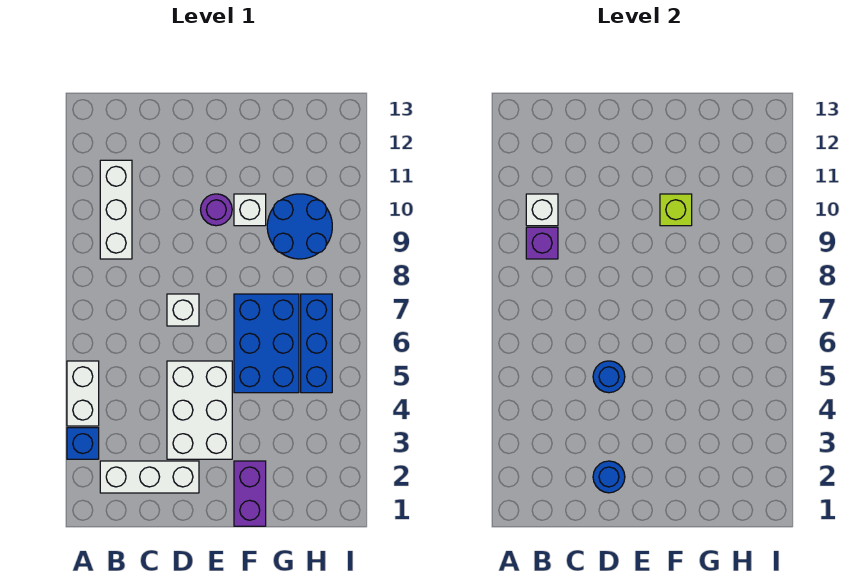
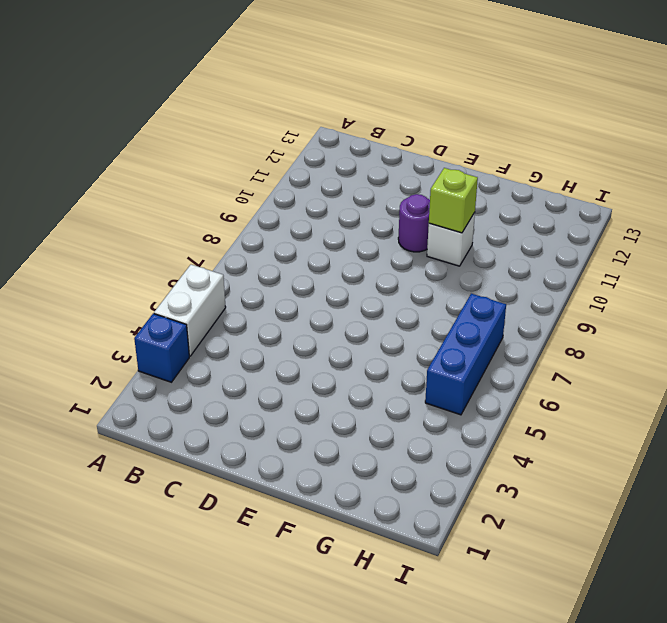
none -> white 1x3 brick [100,461,199,493]
none -> white 1x3 brick [100,160,132,259]
none -> white 2x3 brick [167,361,232,459]

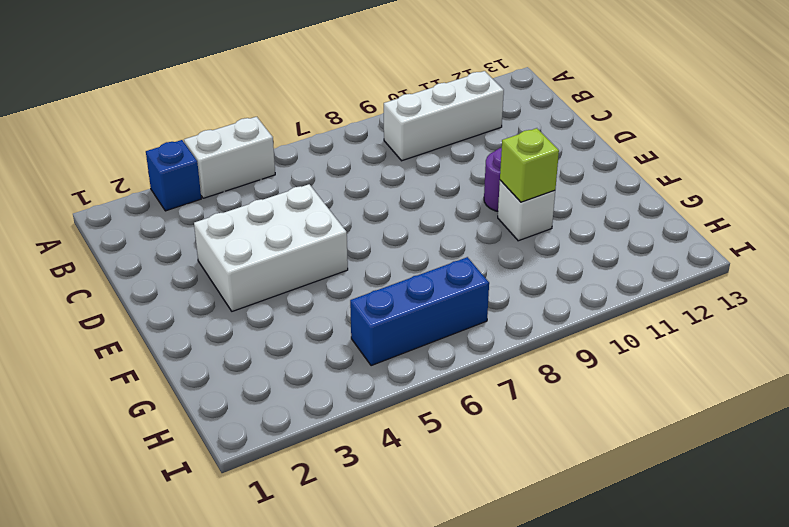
none -> white 1x3 brick [100,461,199,493]
none -> white 1x1 brick [167,294,199,326]
none -> purple 1x2 brick [234,461,266,526]

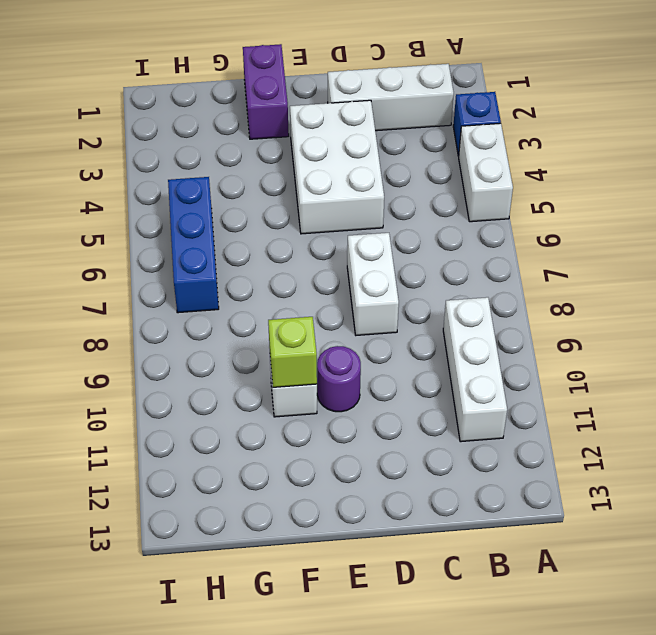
white 1x2 brick [347,233,399,335] -> white 1x1 brick [167,294,199,326]
none -> blue 2x3 brick [234,294,299,393]
none -> blue 2x2 round brick [267,194,332,259]
none -> purple 1x1 brick [526,227,558,259]

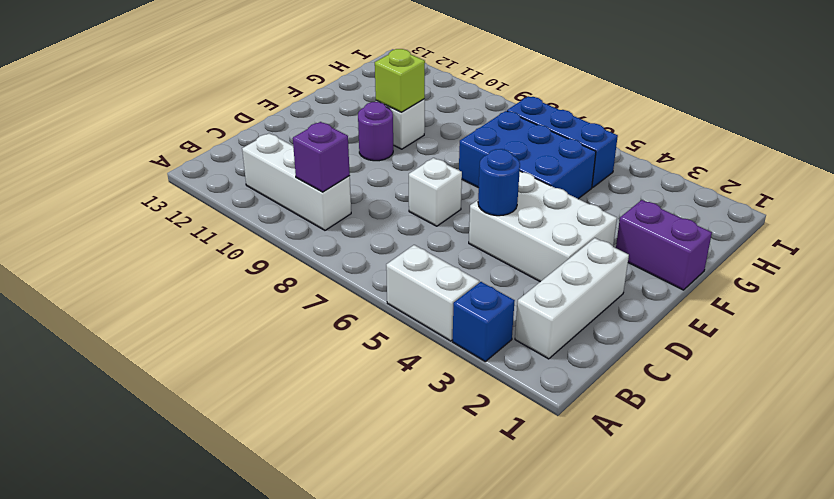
none -> blue 2x2 round brick [267,194,332,259]
none -> white 1x1 brick [526,194,558,226]
none -> blue 1x1 round brick [593,461,625,493]

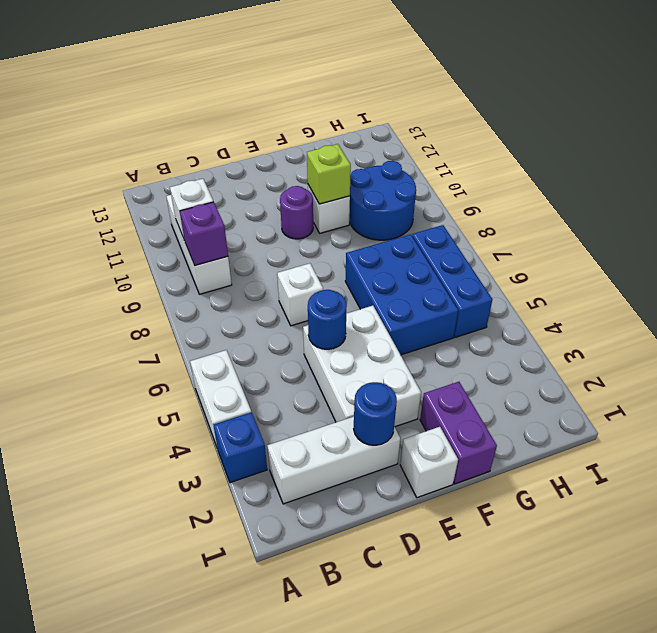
white 1x1 brick [400,427,458,498] -> none

